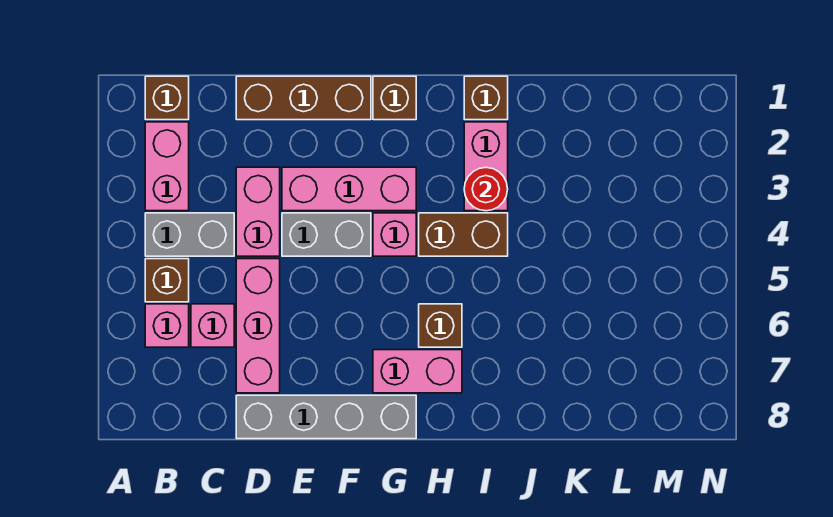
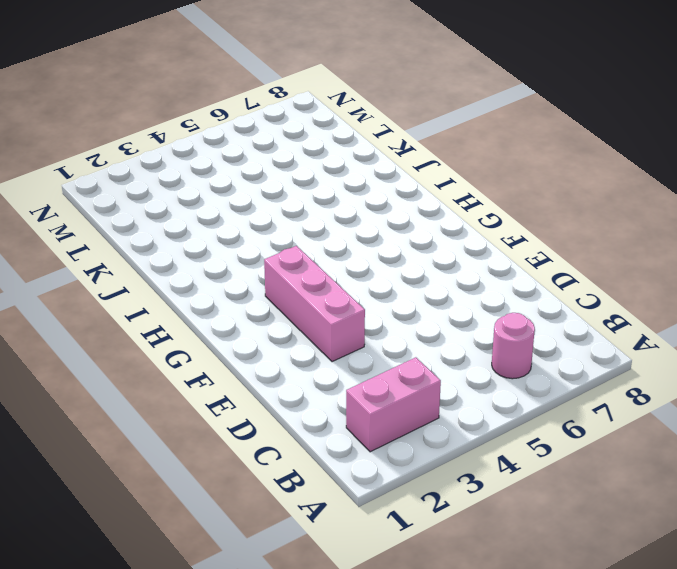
pink 1x1 round brick [492,313,535,379] -> pink 1x1 brick [145,304,189,347]
none -> brown 1x1 brick [145,76,189,120]
none -> grey 1x2 brick [145,213,234,256]
none -> brown 1x1 brick [145,259,189,302]

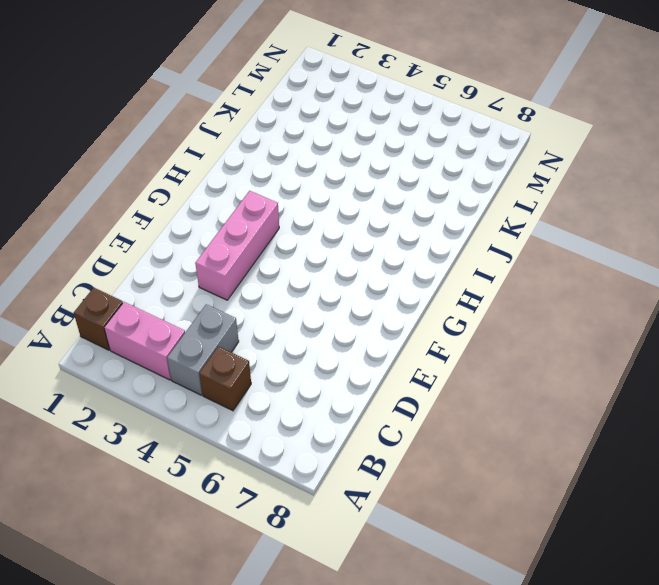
none -> pink 1x1 brick [145,304,189,347]
none -> pink 1x1 brick [191,304,234,347]
none -> brown 1x3 brick [236,76,371,120]

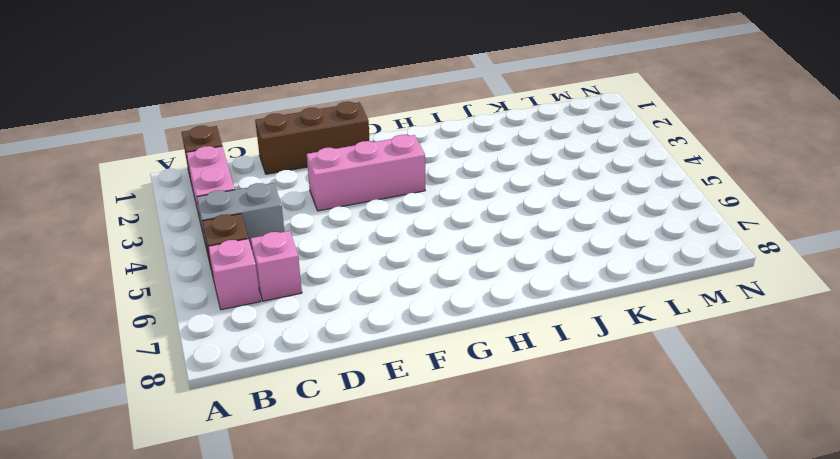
none -> pink 1x2 brick [236,167,280,256]
none -> pink 1x3 brick [236,259,280,393]
none -> grey 1x4 brick [236,395,416,439]

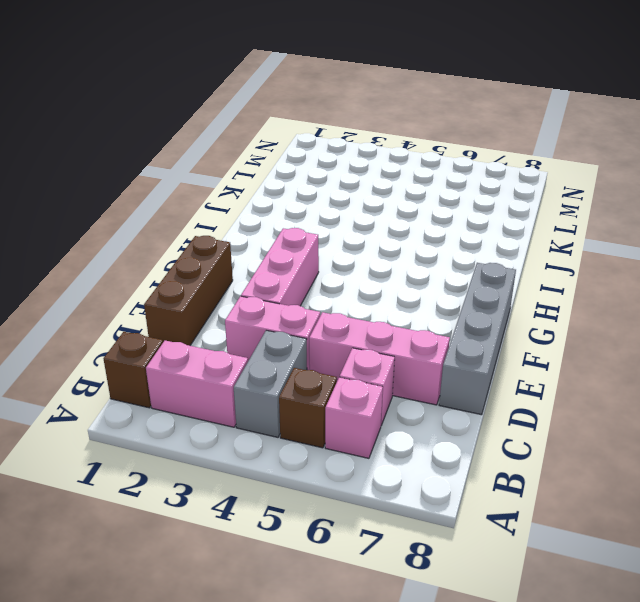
none -> grey 1x2 brick [282,213,371,256]
none -> brown 1x1 brick [373,76,416,120]
none -> pink 1x1 brick [373,213,416,256]

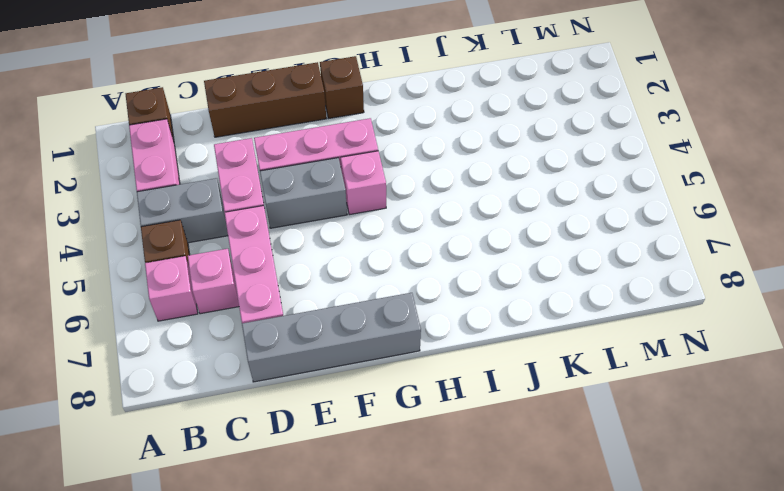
none -> pink 1x2 brick [373,350,462,393]
none -> brown 1x2 brick [419,213,508,256]
none -> brown 1x1 brick [419,304,462,347]

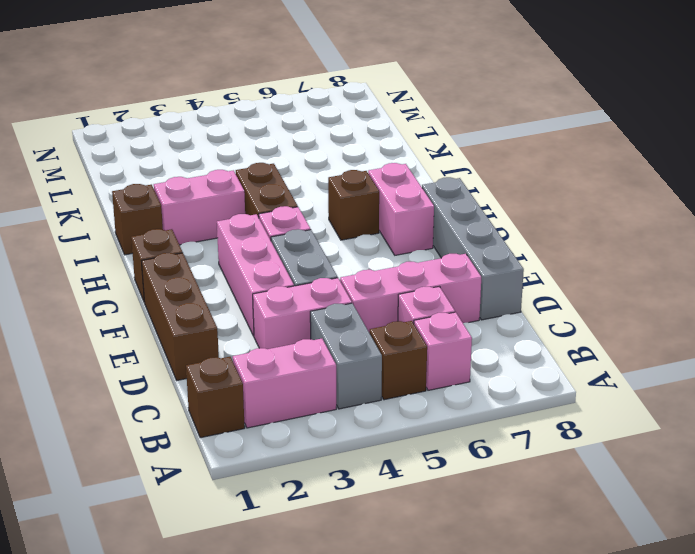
none -> red 1x1 round brick [464,168,508,211]

